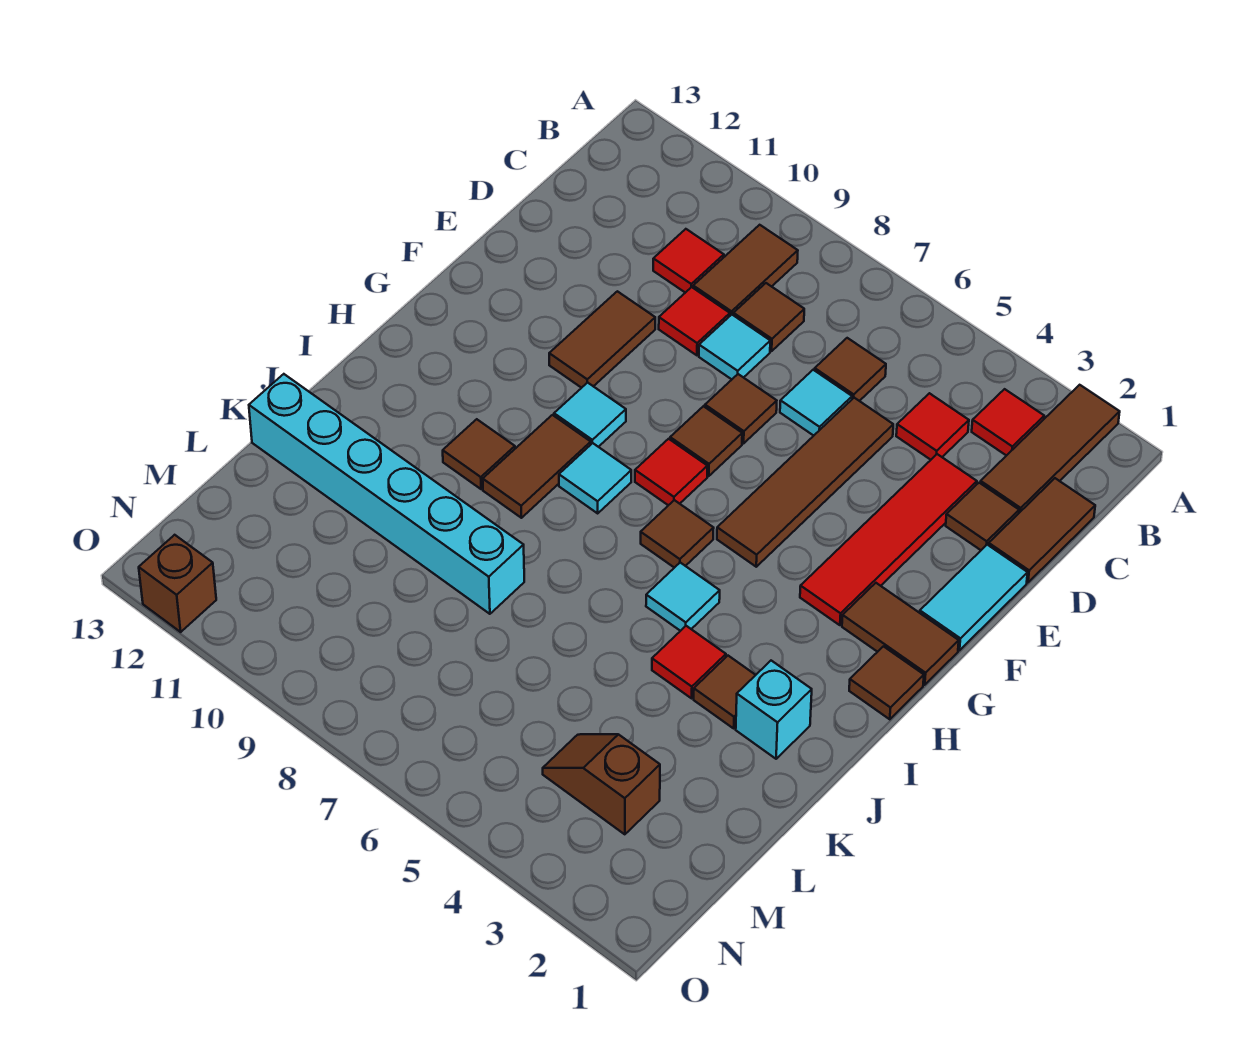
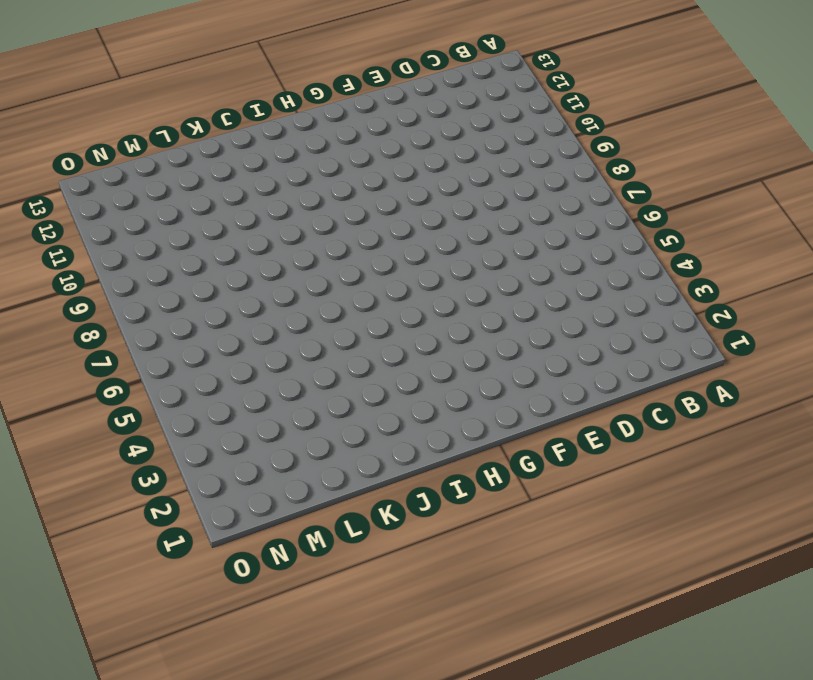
none -> brown 1x3 tile [980,385,1120,513]
none -> red 1x1 tile [972,389,1044,456]
none -> brown 1x2 tile [693,225,798,316]
none -> brown 1x2 tile [989,478,1095,582]

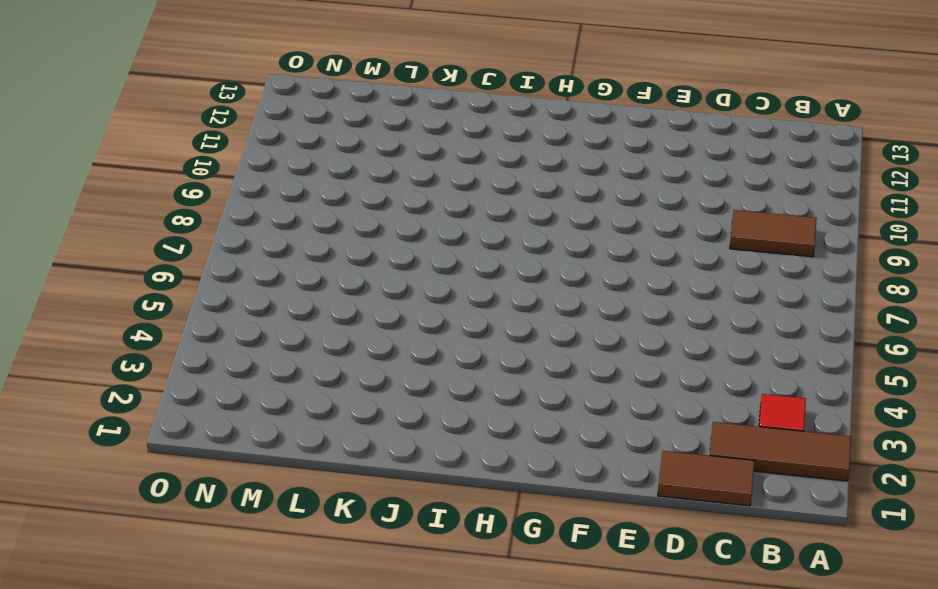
none -> red 1x1 tile [896,393,969,460]
none -> brown 1x1 tile [815,338,886,401]
none -> brown 1x1 tile [733,283,804,351]
none -> red 1x1 tile [653,229,724,293]

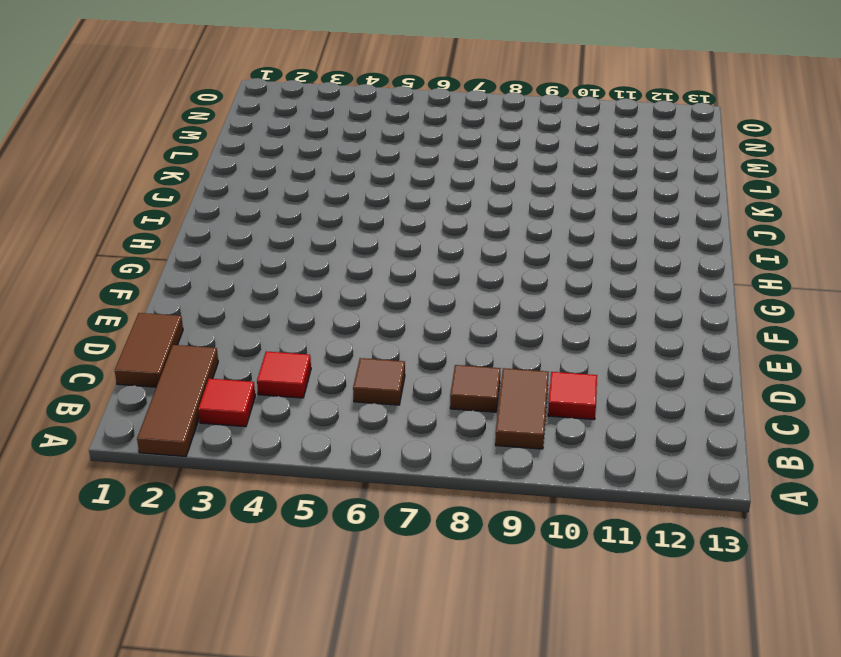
none -> brown 1x1 tile [946,483,1019,550]
none -> red 1x4 tile [800,454,977,625]
none -> brown 1x4 tile [717,398,893,567]
none -> cyan 1x1 tile [780,370,852,436]

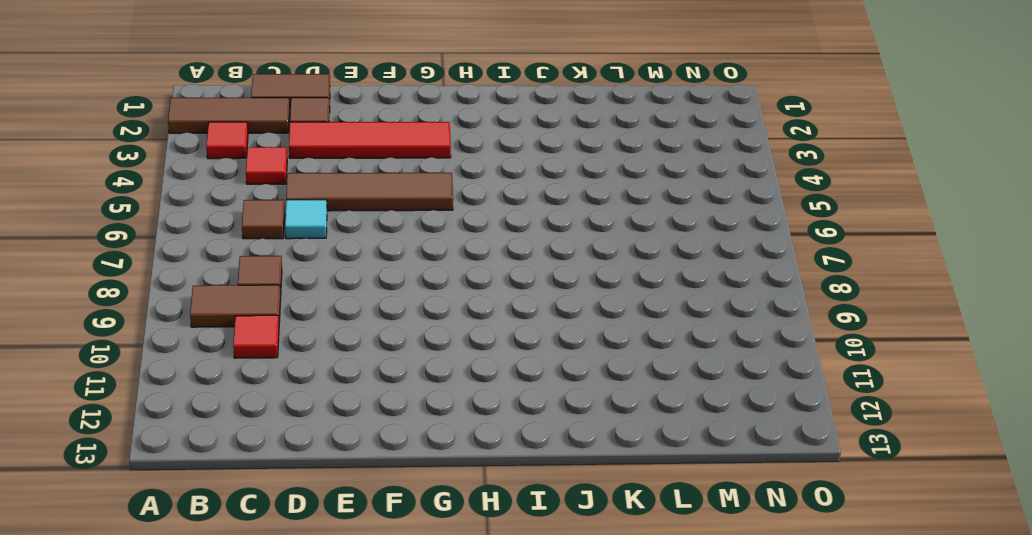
none -> cyan 1x1 tile [699,315,770,379]
none -> red 1x1 tile [659,287,730,355]
none -> cyan 1x2 tile [920,545,1028,650]
none -> brown 1x1 tile [705,374,777,443]

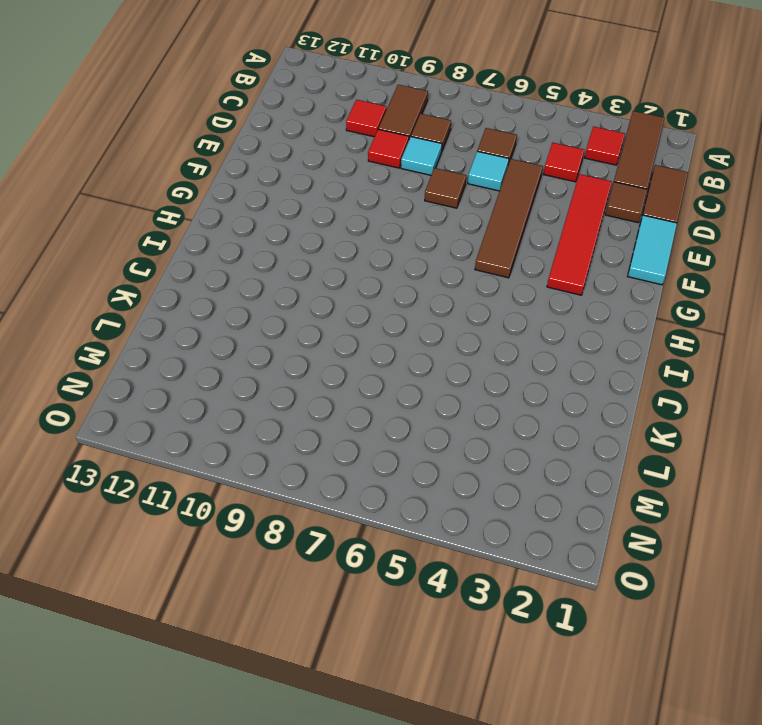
none -> brown 1x2 tile [549,291,655,388]
none -> brown 1x1 tile [670,406,742,476]
none -> brown 1x2 tile [842,583,959,685]
none -> red 1x1 tile [635,439,707,505]

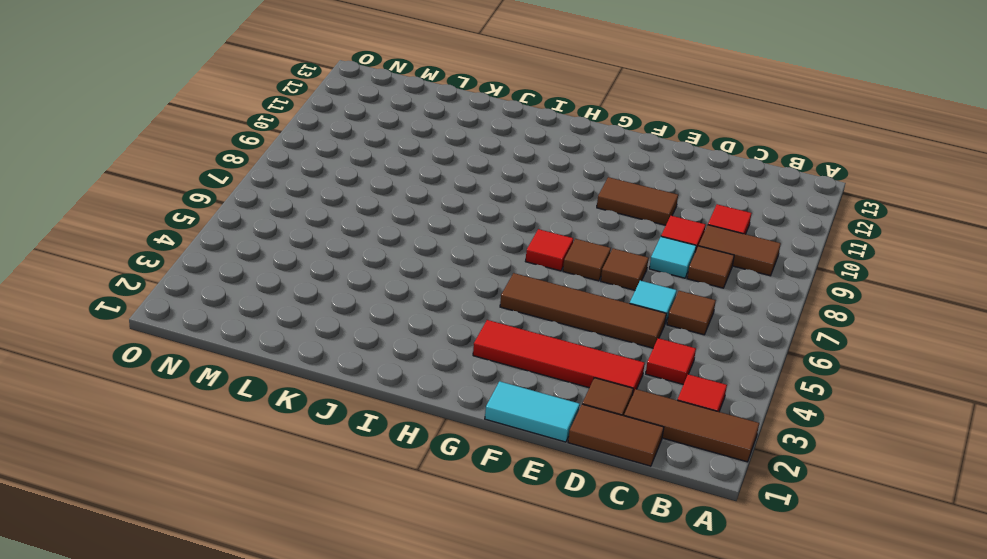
none -> brown 1x2 tile [842,583,959,685]
none -> cyan 1x1 tile [554,382,626,447]
none -> brown 1x1 tile [849,646,924,719]
none -> brown 1x1 tile [641,500,714,568]

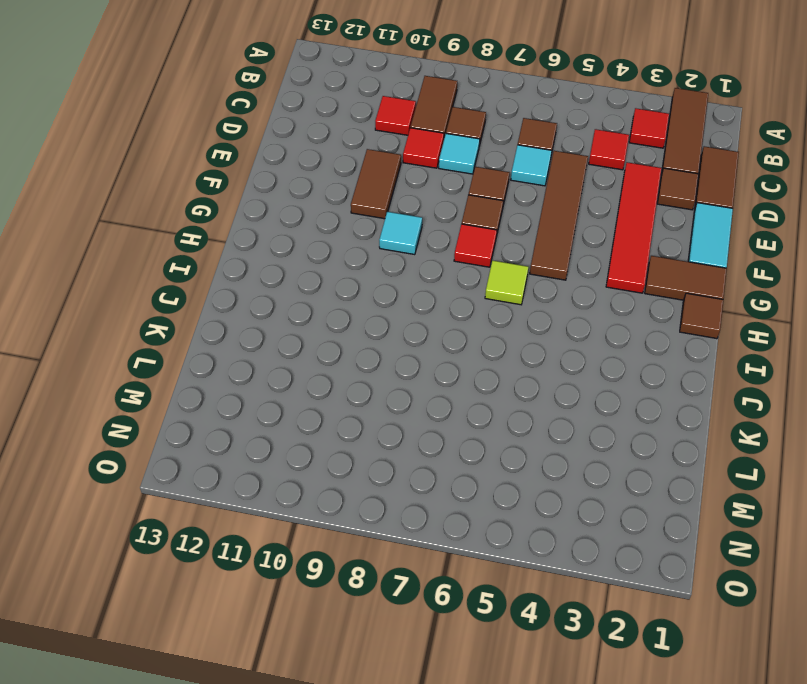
lime 1x1 tile [485,260,528,305] -> brown 1x1 tile [641,500,714,568]
none -> cyan 1x1 tile [559,443,631,513]
none -> brown 1x2 tile [483,415,591,518]
none -> cyan 1x1 tile [646,563,720,631]
none -> brown 1x1 tile [443,419,515,489]

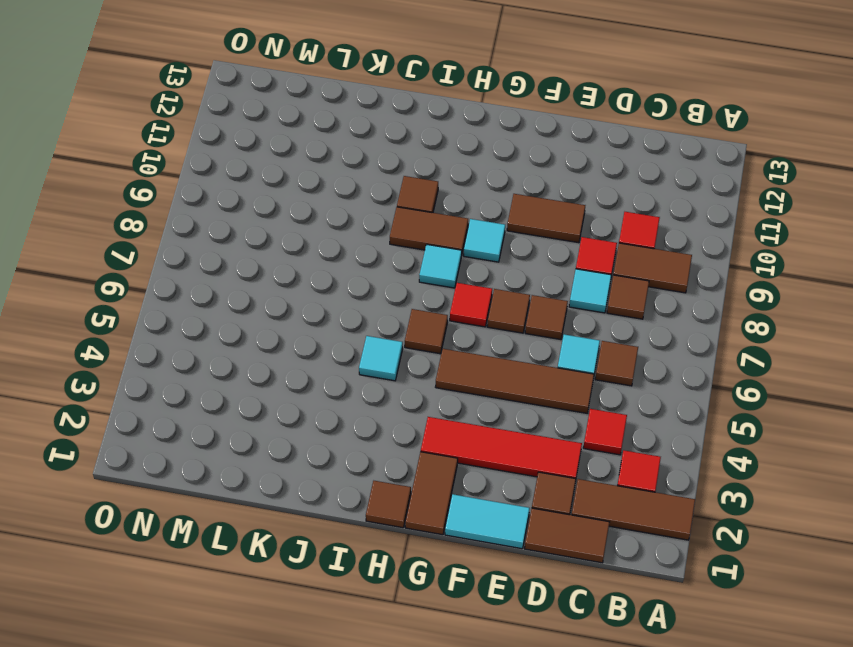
none -> cyan 1x1 brick [736,661,812,759]
none -> brown 1x1 tile [694,656,755,728]
none -> red 1x1 tile [652,626,726,698]
none -> cyan 1x6 brick [249,374,524,614]

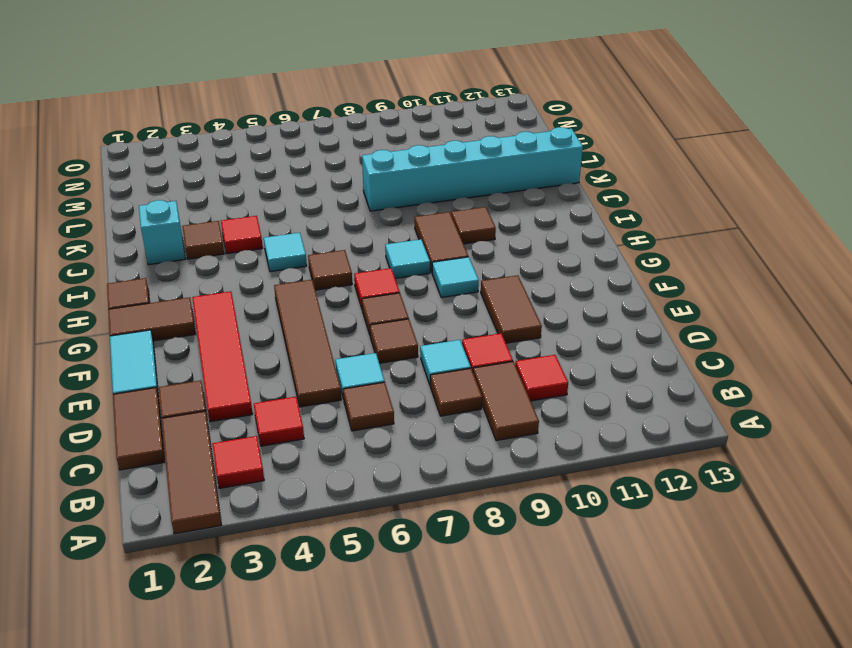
none -> brown 1x2 slope [543,734,660,834]
none -> brown 1x1 brick [139,535,216,632]

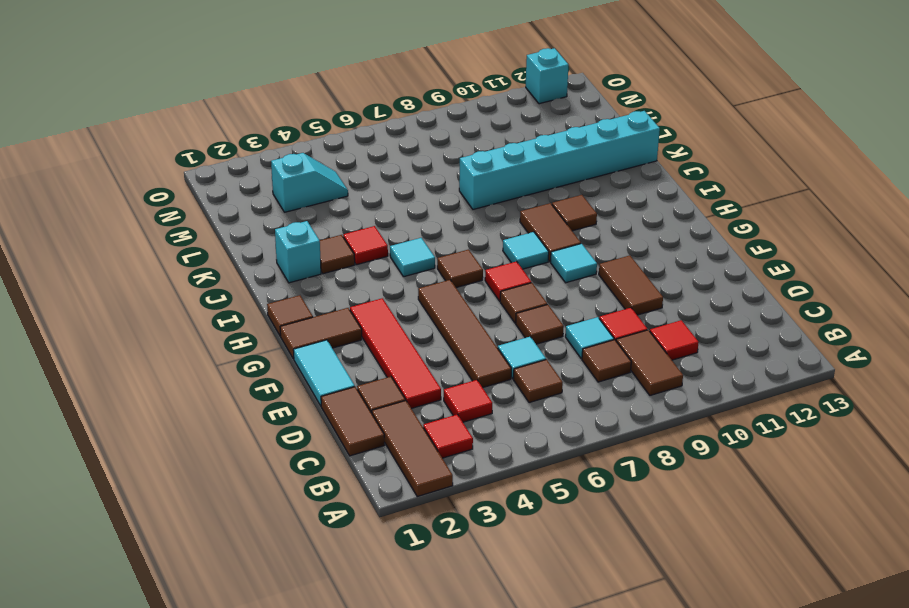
cyan 1x2 slope [271,153,348,212] -> brown 1x2 slope [543,734,660,834]
cyan 1x1 brick [526,48,569,104] -> brown 1x1 brick [139,535,216,632]

